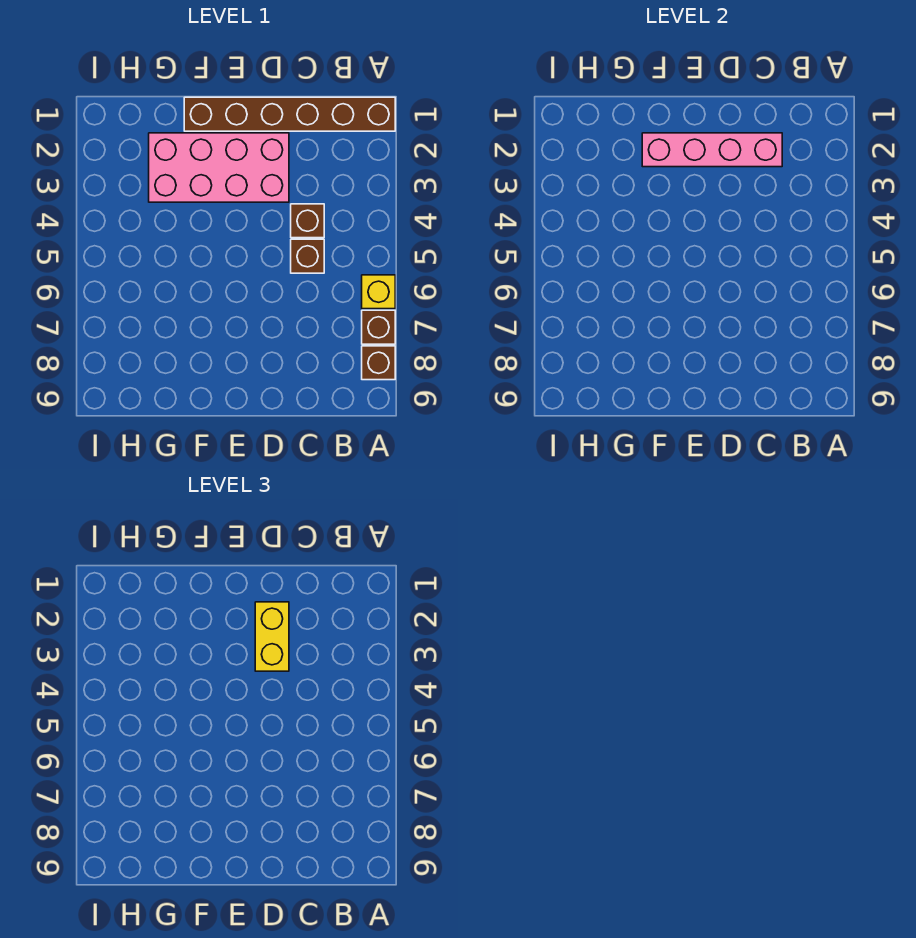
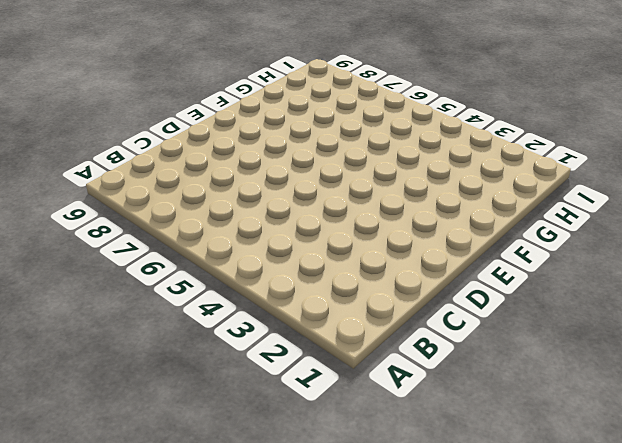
none -> brown 1x6 brick [184,97,395,131]
none -> yellow 1x1 brick [362,275,395,309]

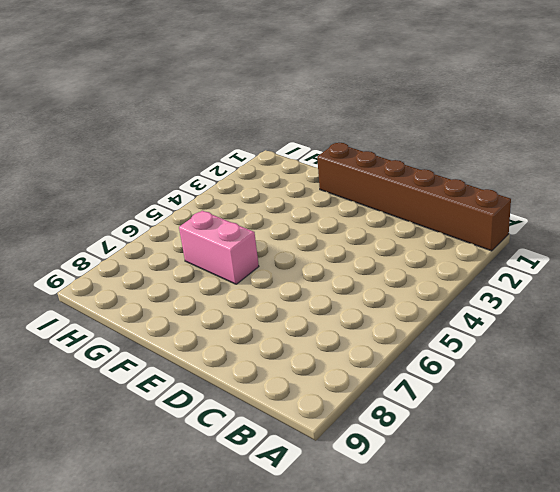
pink 1x2 brick [179,211,259,284] -> none
none -> yellow 1x1 brick [362,275,395,309]
none -> brown 1x1 brick [362,310,395,344]

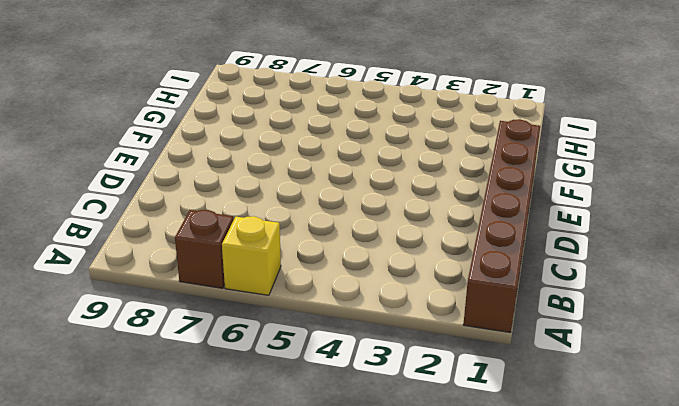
none -> brown 1x1 brick [362,346,395,380]
none -> brown 1x1 brick [291,204,324,238]

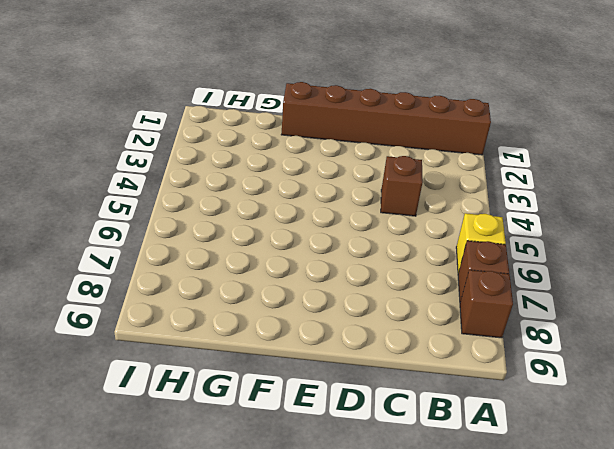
none -> brown 1x1 brick [291,239,324,273]
none -> pink 2x4 brick [149,133,289,202]

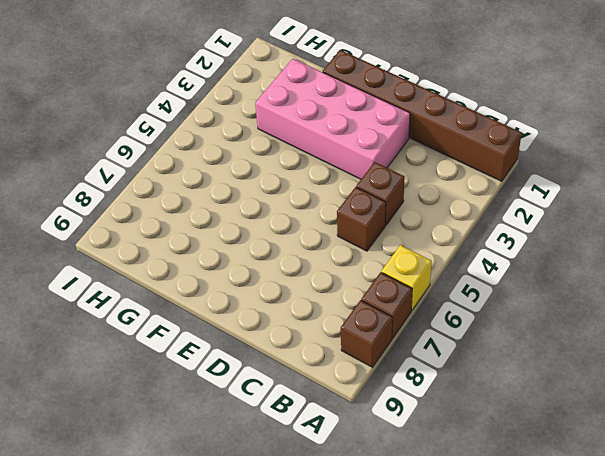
none -> pink 1x4 brick [642,133,782,167]
none -> yellow 1x2 brick [255,602,289,671]

